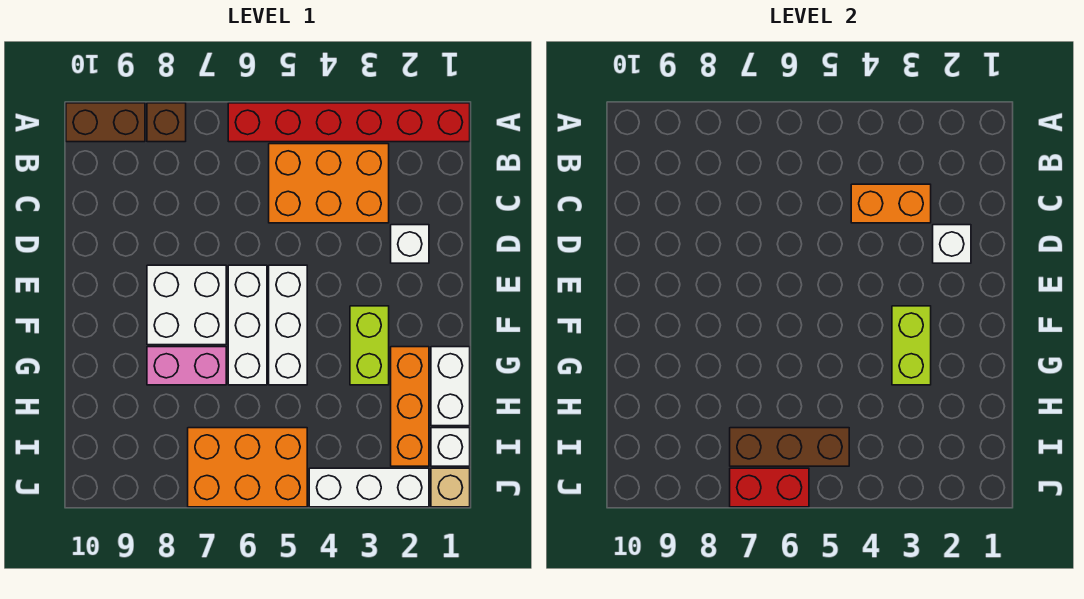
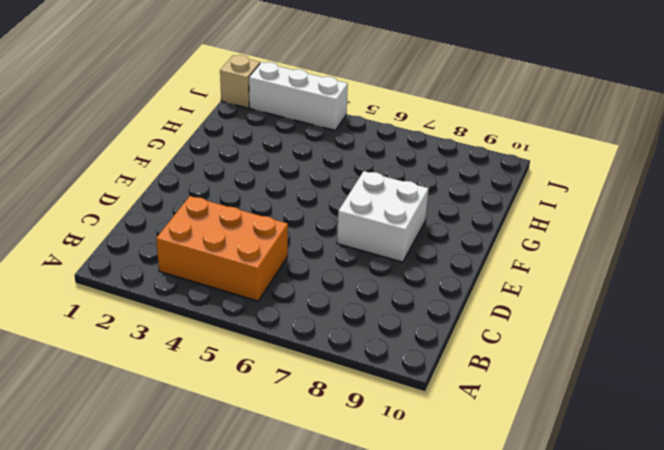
none -> red 1x6 brick [228,103,470,142]
none -> brown 1x1 brick [147,103,186,142]
none -> brown 1x2 brick [66,103,145,142]

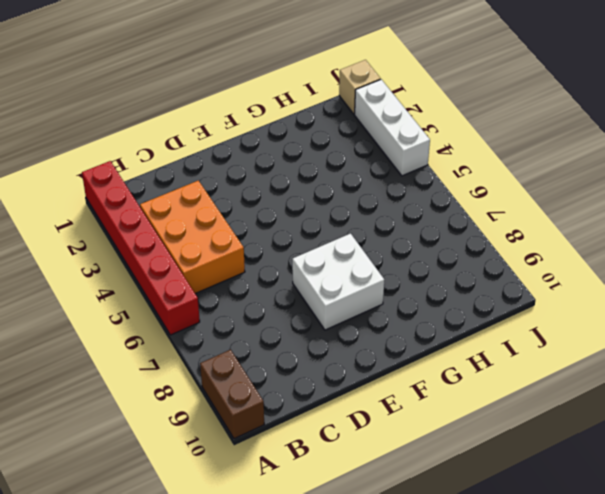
none -> brown 1x1 brick [147,103,186,142]
none -> white 1x1 brick [391,225,429,263]
none -> white 1x3 brick [269,265,307,385]

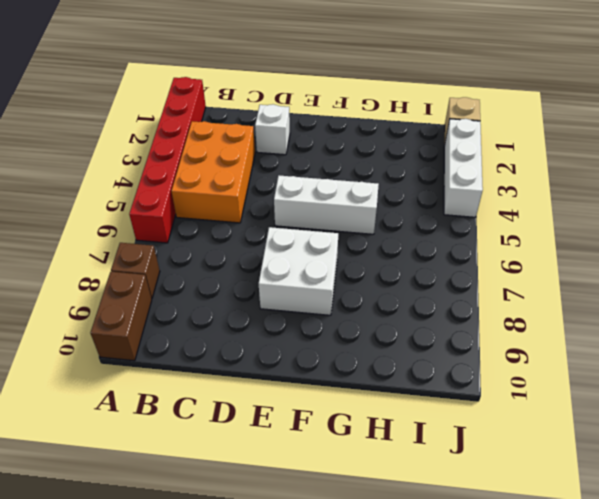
none -> white 1x3 brick [228,265,267,385]
none -> lime 1x2 brick [350,306,389,385]
none -> white 1x2 brick [431,347,470,426]

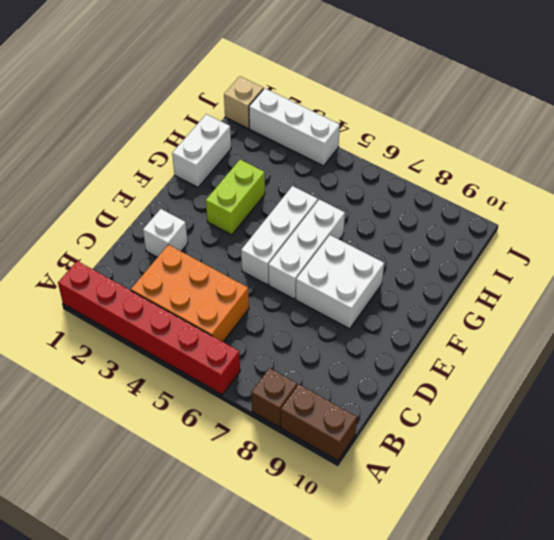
none -> orange 1x3 brick [391,347,429,466]
none -> pink 1x2 brick [147,347,226,385]
none -> white 1x1 brick [431,428,470,466]

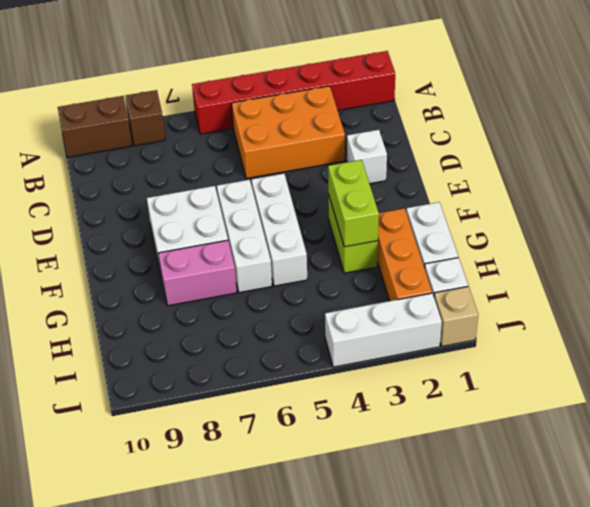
none -> orange 2x3 brick [188,428,307,507]
none -> orange 1x2 brick [851,184,931,223]
none -> white 1x1 brick [933,225,971,263]

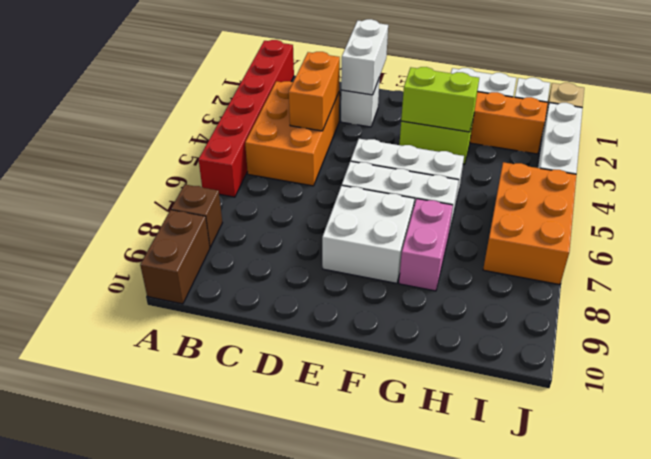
white 1x2 brick [341,19,388,95] -> white 1x1 brick [933,225,971,263]
none -> brown 1x3 brick [730,428,849,466]
none -> red 1x2 brick [730,468,809,507]

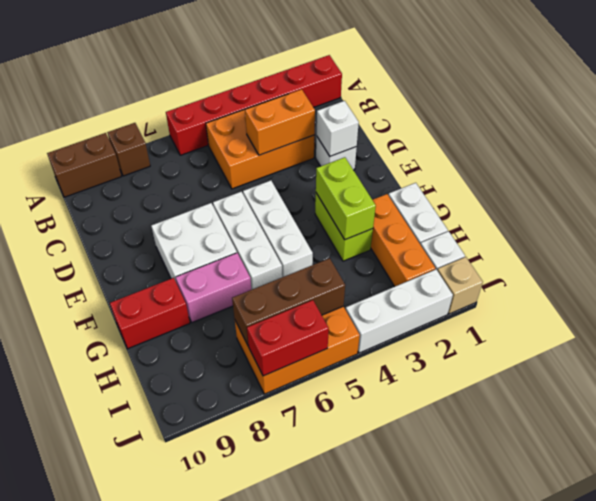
red 1x2 brick [110,278,190,349] -> none

